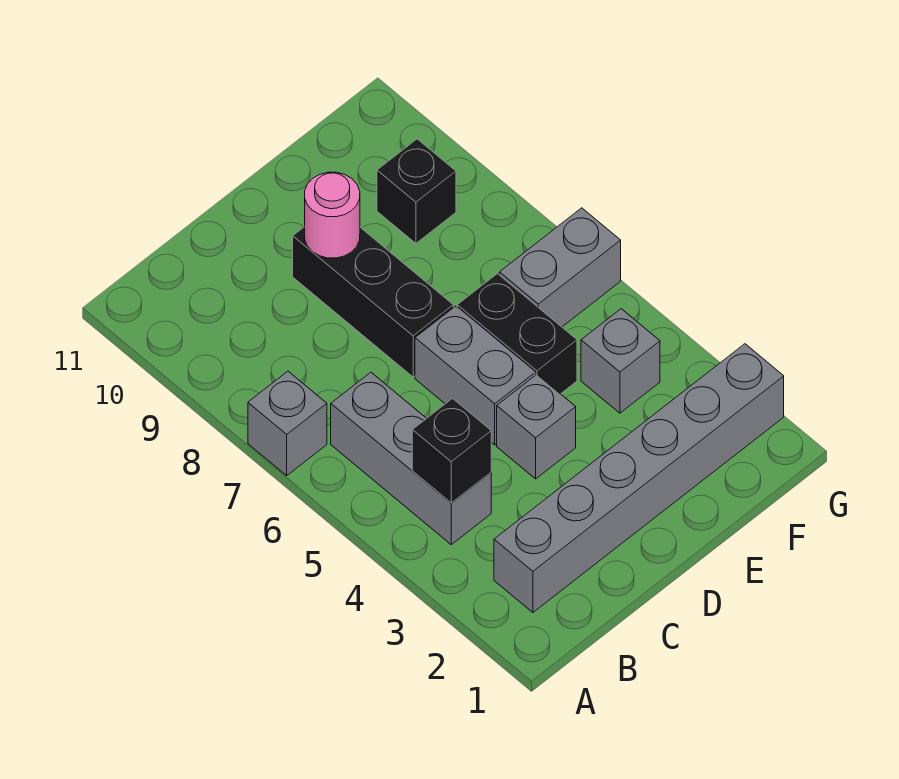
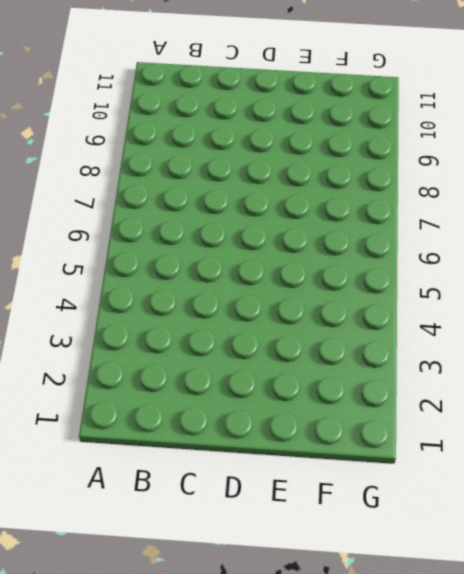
none -> grey 1x1 brick [248,371,327,475]
none -> grey 1x6 brick [494,344,784,612]
none -> grey 1x3 brick [331,372,491,544]

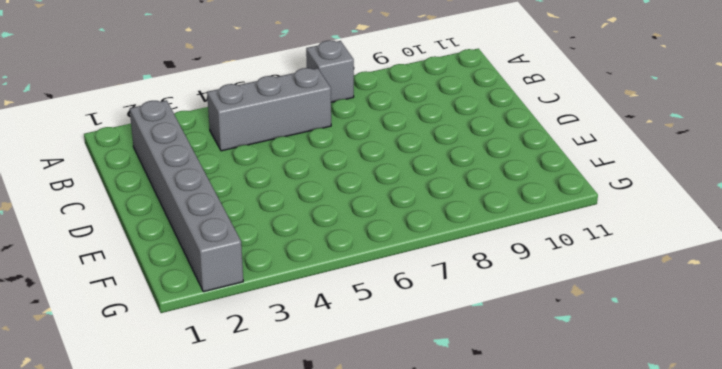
none -> grey 1x1 brick [497,375,576,479]
none -> grey 1x2 brick [415,307,535,445]
none -> black 1x3 brick [293,227,453,377]

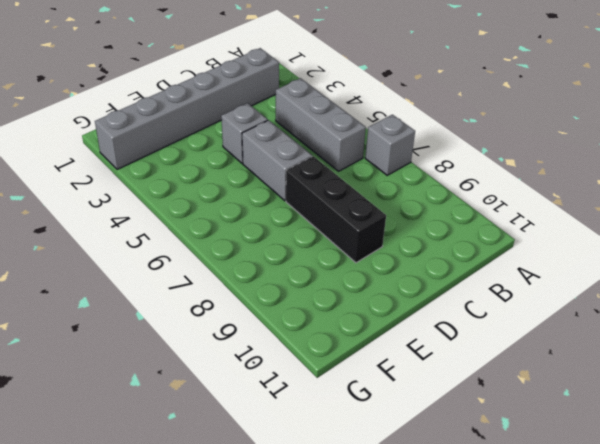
none -> black 1x2 brick [457,274,577,394]
none -> grey 1x1 brick [581,309,660,413]
none -> grey 1x2 brick [499,208,621,327]

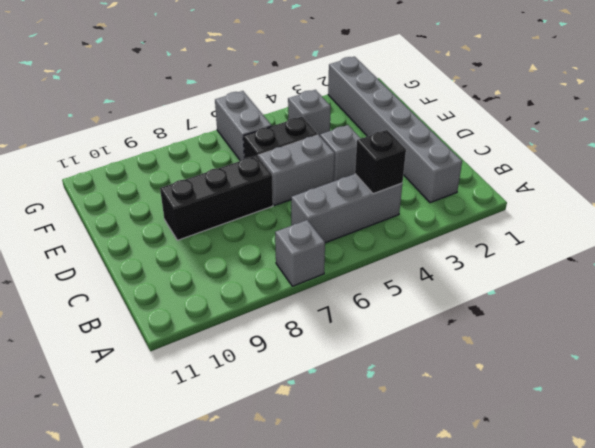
none -> black 1x1 brick [377,139,456,243]
none -> pink 1x1 round brick [305,172,360,258]

